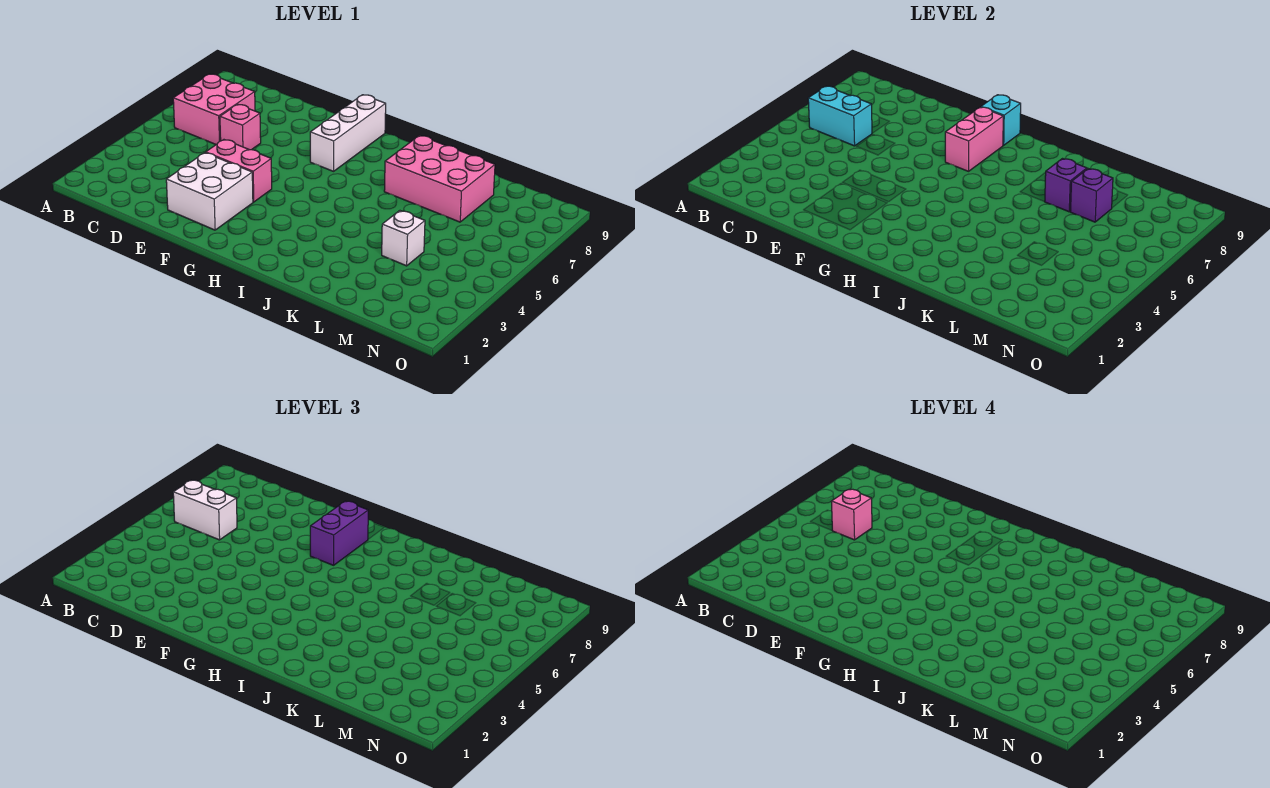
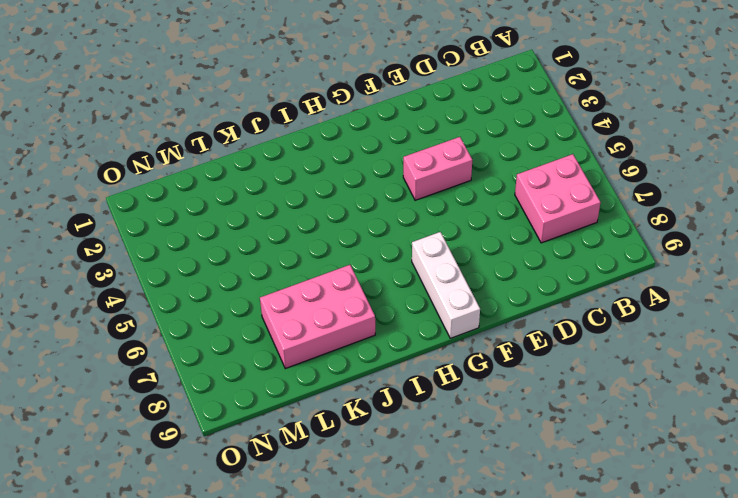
none -> pink 1x1 brick [220,104,261,150]
none -> white 2x2 brick [166,153,253,230]
none -> white 1x1 brick [382,211,425,266]

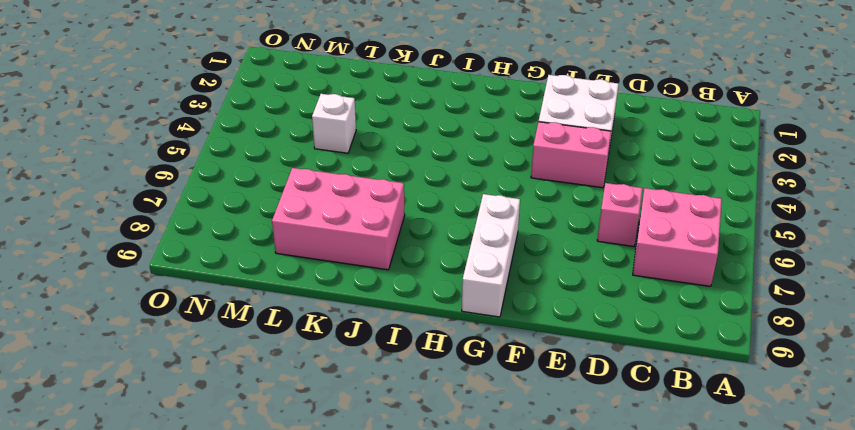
none -> cyan 1x2 brick [808,86,872,146]
none -> pink 1x2 brick [945,107,1003,171]
none -> cyan 1x1 brick [981,95,1021,145]

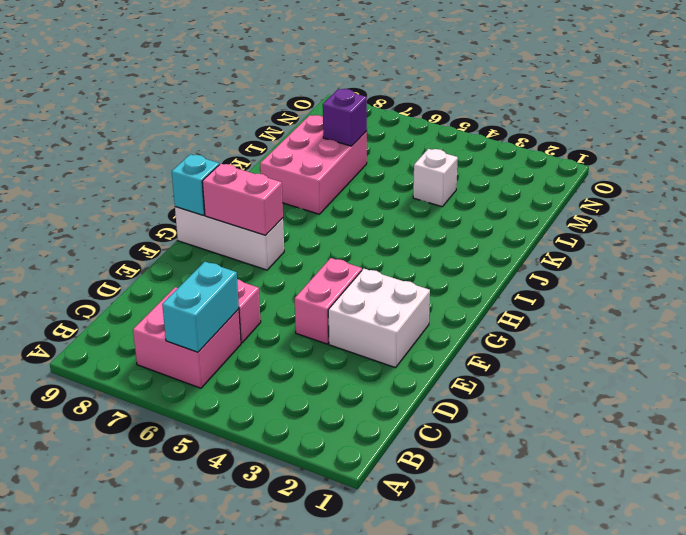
none -> purple 1x1 brick [1044,159,1087,212]
none -> white 1x2 brick [173,480,237,540]
none -> purple 1x2 brick [310,501,368,565]

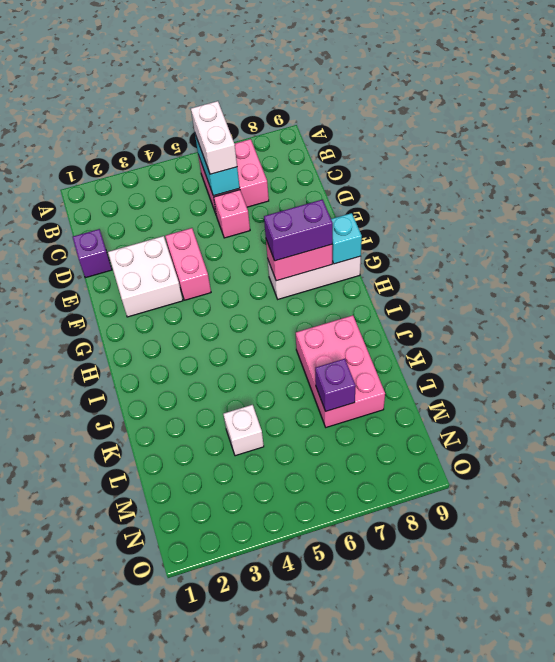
purple 1x1 brick [73,229,112,278] -> purple 1x1 brick moved to [1044,159,1087,212]
none -> pink 1x1 brick [831,489,872,540]

